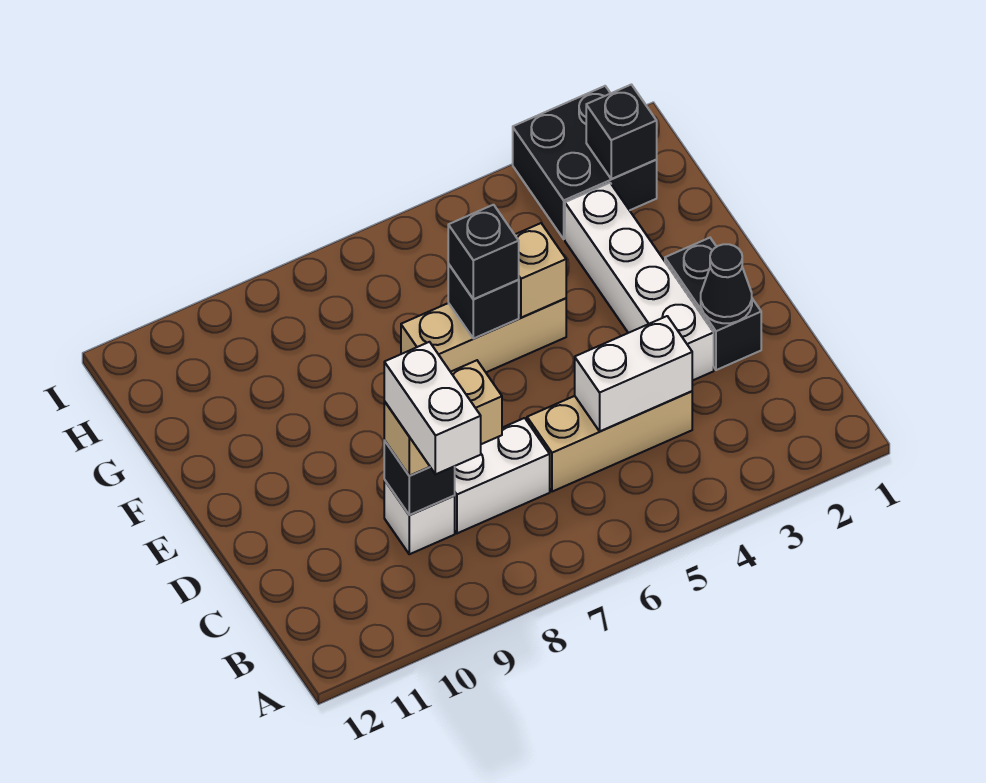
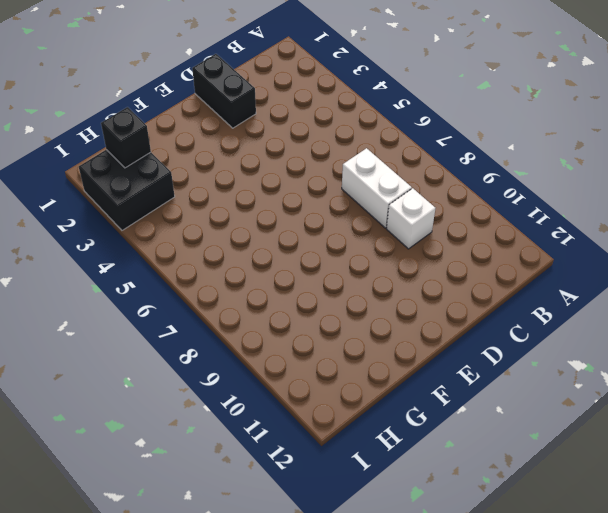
black 1x2 brick [192,54,256,128] -> black 1x2 brick turned to [665,238,761,370]
none -> tan 1x3 brick [527,391,692,492]
none -> white 1x4 brick [565,183,714,381]
none -> tan 1x3 brick [401,298,566,372]

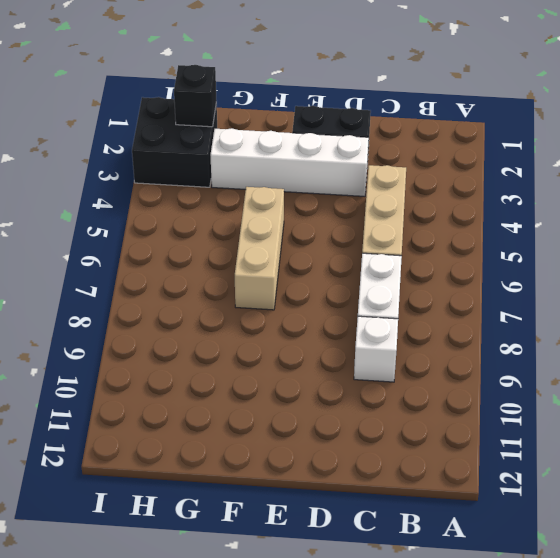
none -> white 1x2 brick [575,316,692,431]
none -> black 1x1 brick [384,441,455,515]
none -> black 1x1 cone [701,244,752,323]

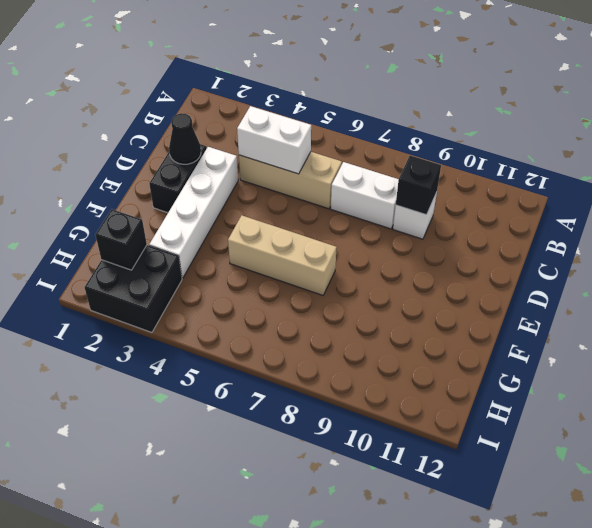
none -> tan 1x1 brick [515,223,566,318]
none -> black 1x1 brick [448,264,519,339]
none -> tan 1x2 brick [384,360,502,476]

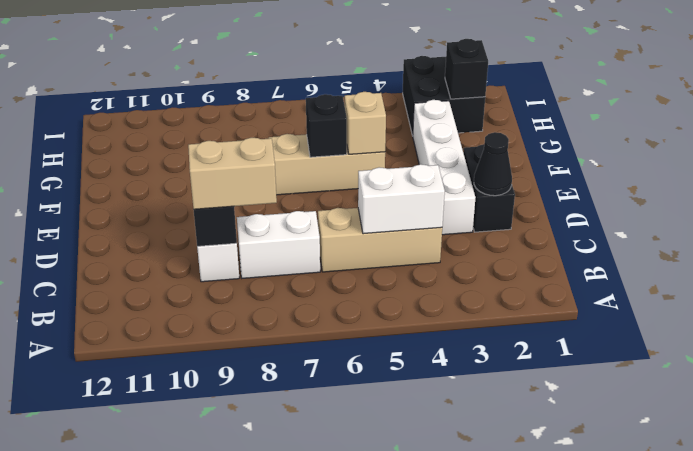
none -> black 1x1 brick [448,205,519,299]
none -> white 1x2 brick [384,342,481,474]

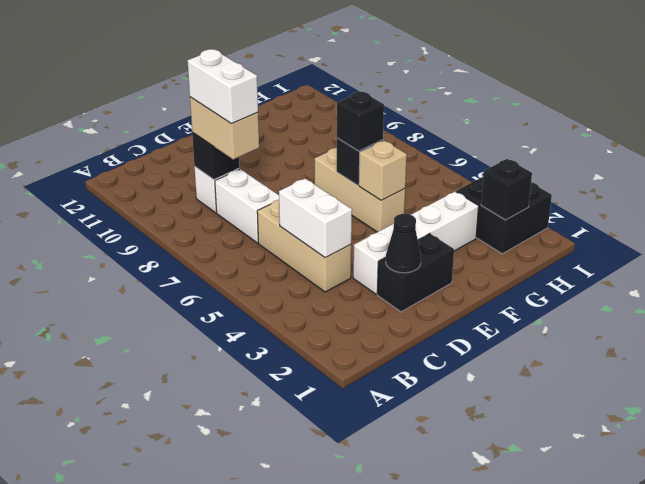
white 1x2 brick [188,49,258,123] -> white 1x2 brick turned to [384,342,481,474]

